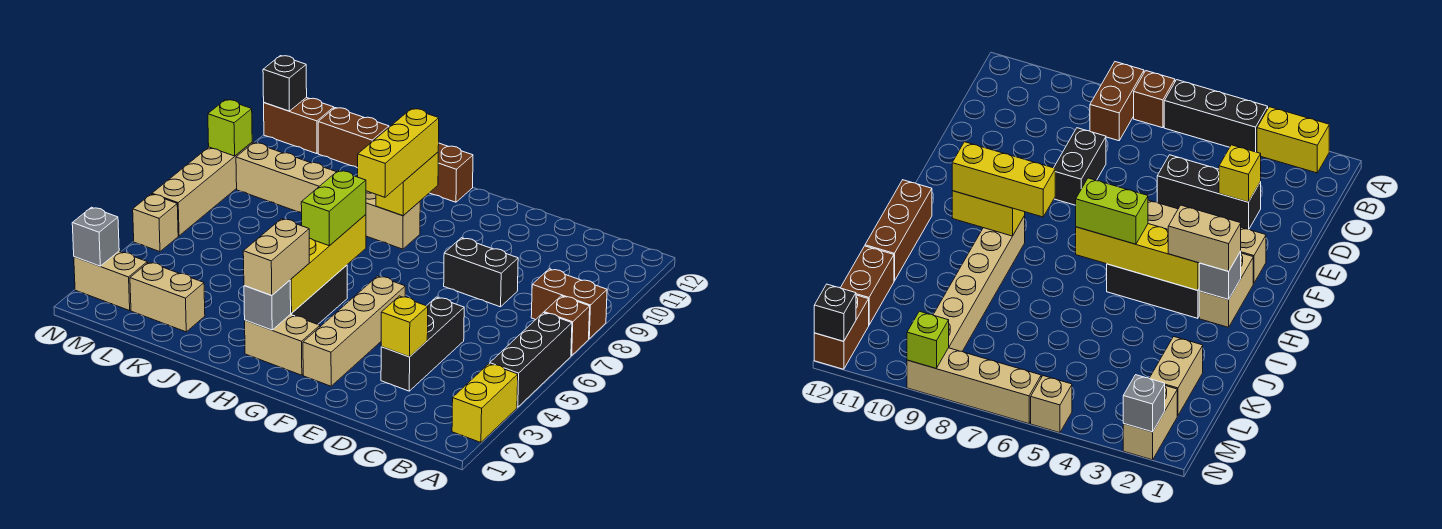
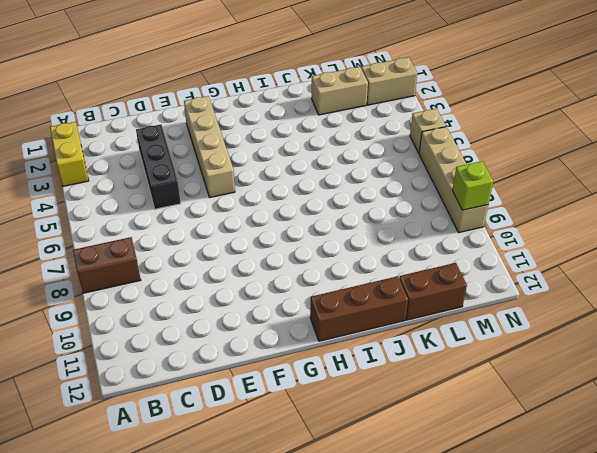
none -> black 1x3 brick [490,313,572,407]
none -> brown 1x1 brick [544,296,590,356]
none -> black 1x2 brick [444,238,518,307]

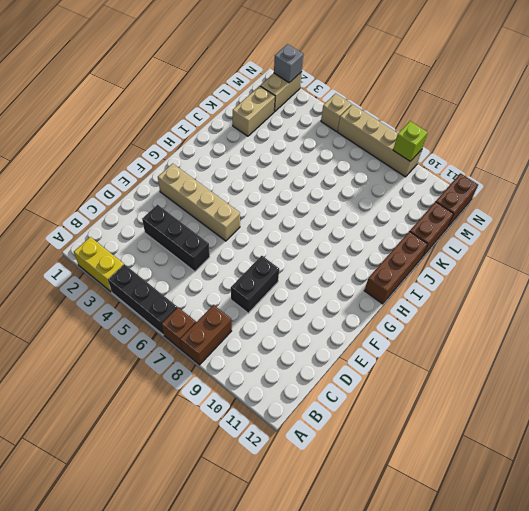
none -> tan 1x2 brick [245,314,320,375]
none -> black 1x3 brick [291,265,347,324]
none -> tan 1x6 brick [236,143,420,249]

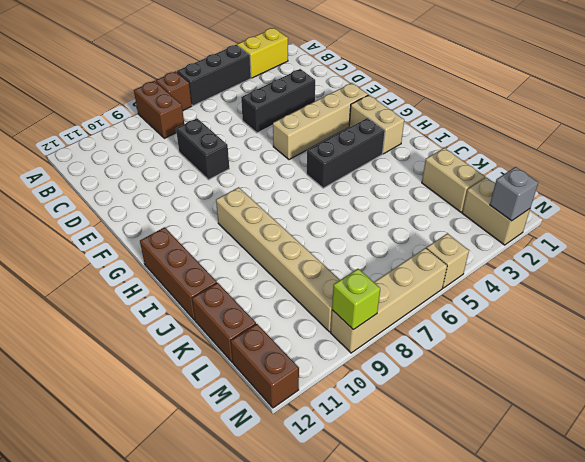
none -> yellow 1x1 brick [381,296,428,357]
none -> grey 1x1 brick [244,280,291,330]
none -> yellow 1x4 brick [290,215,366,313]

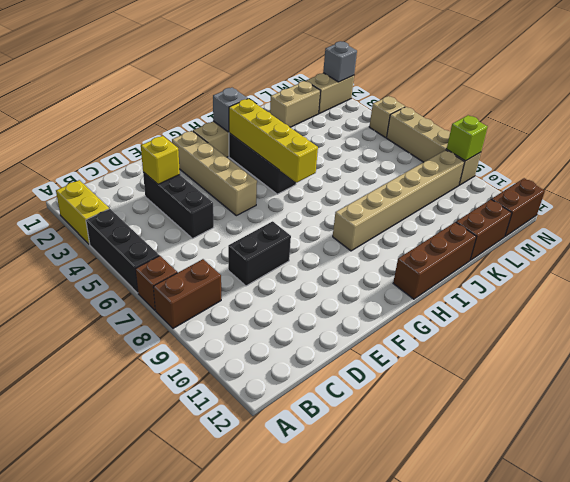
none -> yellow 1x2 brick [376,152,438,216]
none -> black 1x1 brick [263,56,307,111]
none -> tan 1x2 brick [243,219,309,296]

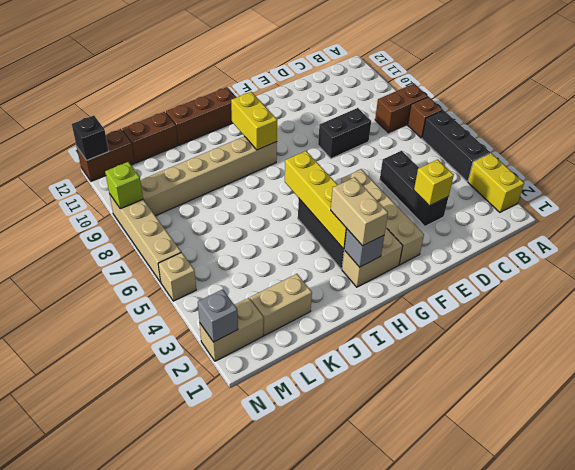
none -> lime 1x2 brick [301,171,366,246]
none -> yellow 1x3 brick [358,109,439,197]

